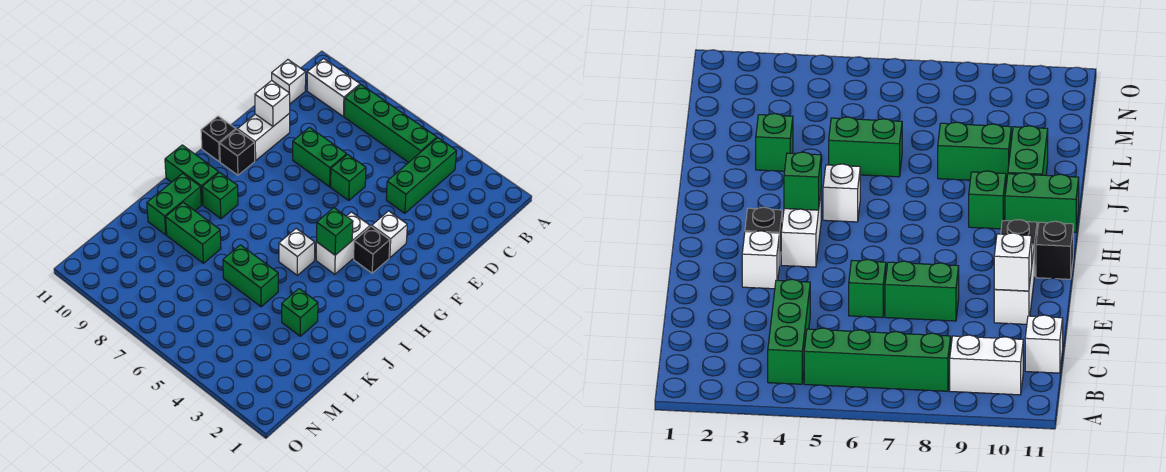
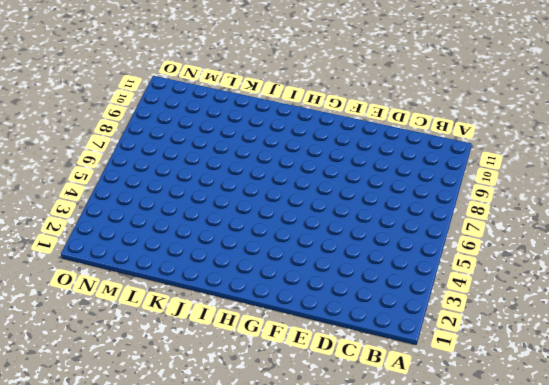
none -> green 1x3 brick [386,138,456,213]
none -> green 1x4 brick [344,85,437,163]
none -> white 1x2 brick [307,59,360,117]

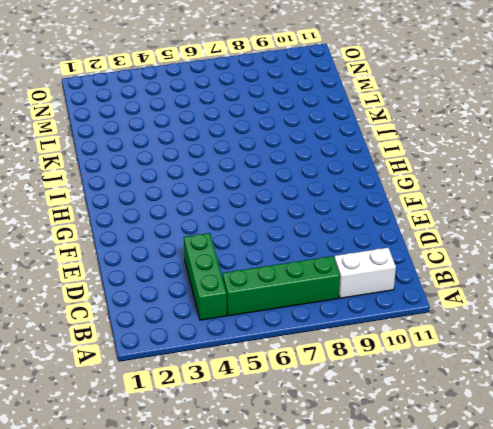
none -> white 1x1 brick [272,60,306,104]
none -> green 1x1 brick [331,154,366,201]
none -> green 1x2 brick [293,127,347,187]

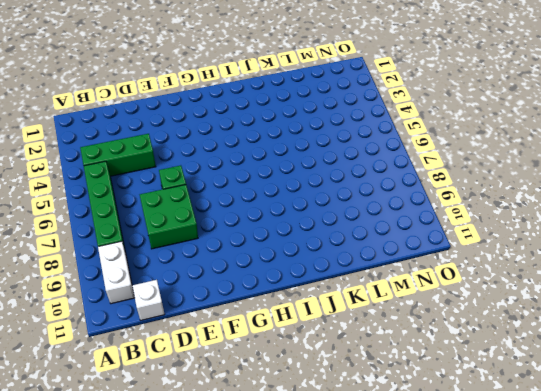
green 2x2 brick [140,185,198,249] -> green 1x2 brick [293,127,347,187]
none -> white 1x2 brick [238,113,290,161]
none -> white 1x1 brick [372,211,407,258]
none -> black 1x1 brick [354,226,390,273]

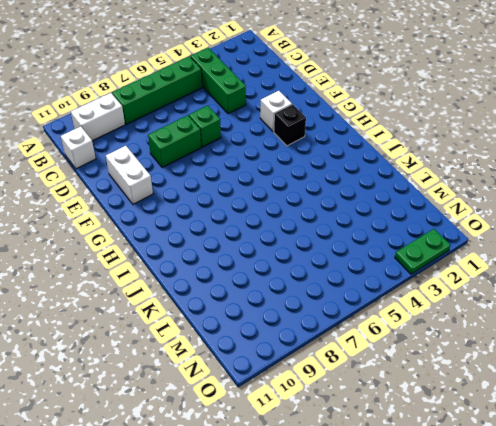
green 1x2 plate [395,229,450,274] -> none
none -> white 1x2 brick [316,212,370,274]
none -> black 1x1 brick [220,129,255,175]
none -> black 1x1 brick [201,116,236,162]

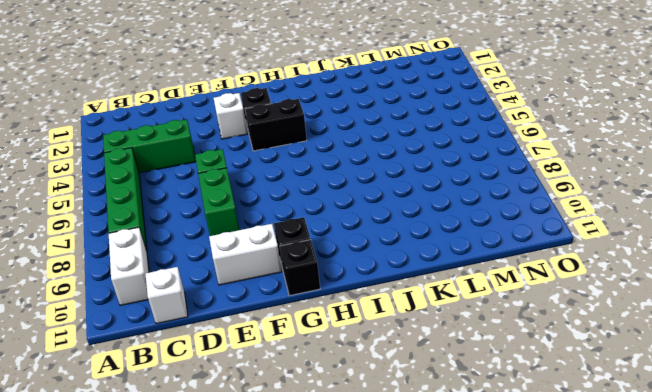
black 1x2 brick [245,99,307,151] -> white 1x2 brick [316,212,370,274]
none -> white 1x1 brick [279,229,315,275]
none -> green 1x1 brick [202,172,238,219]
none -> green 1x2 brick [165,145,219,205]

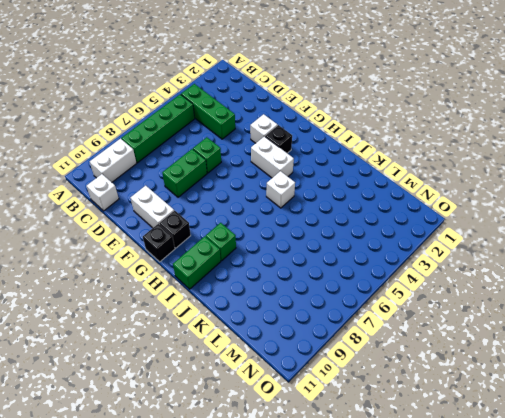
none -> green 1x2 brick [147,173,201,235]
none -> green 1x1 brick [282,289,318,336]
none -> green 1x2 brick [223,245,278,307]

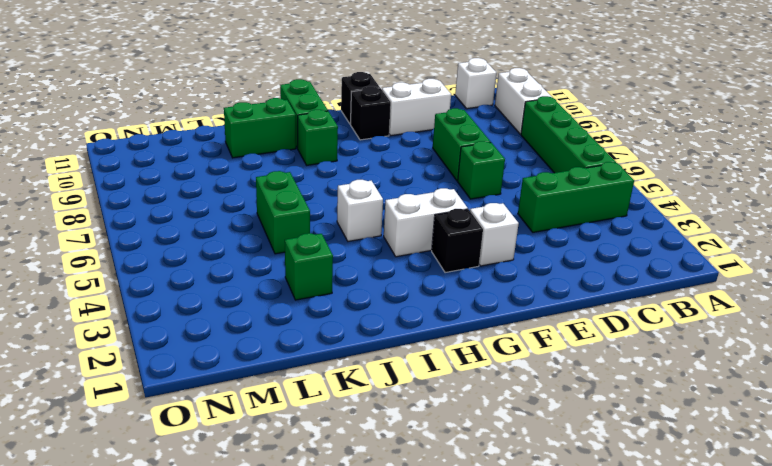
none -> green 1x2 brick [166,202,221,263]
none -> white 1x1 brick [255,81,290,126]
none -> green 1x1 brick [317,208,353,255]

